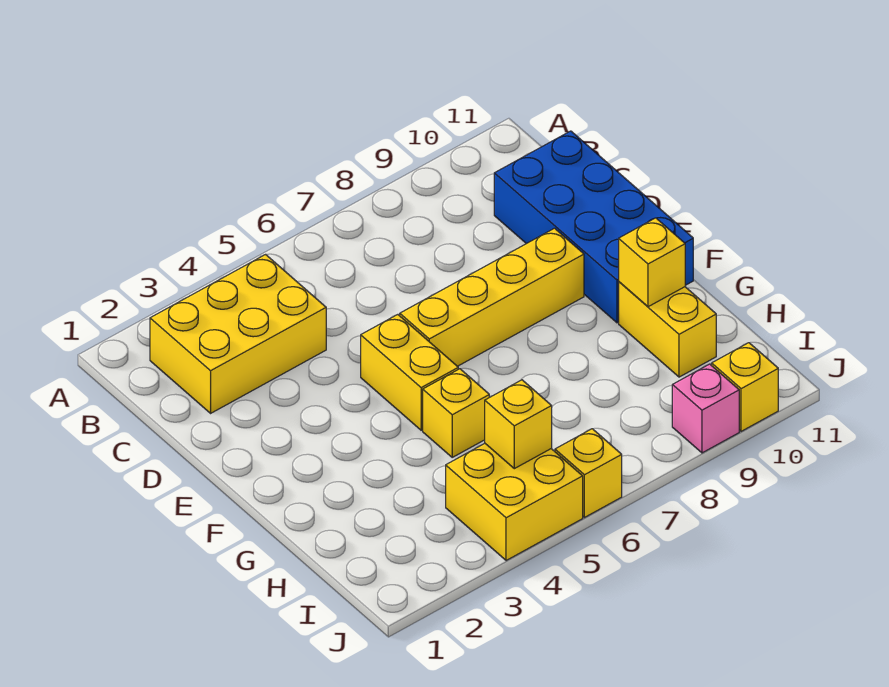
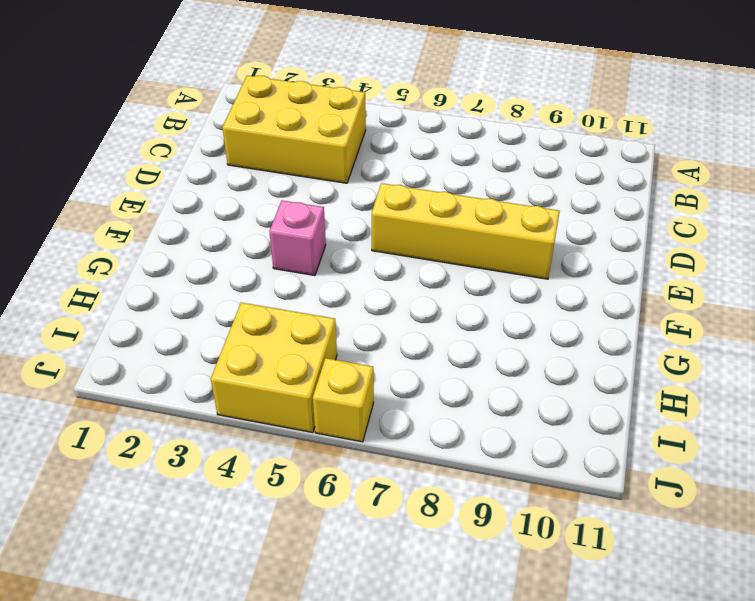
pink 1x1 brick [269,201,326,276] -> pink 1x1 brick moved to [672,364,739,453]
none -> blue 2x4 brick [494,131,693,323]
none -> yellow 1x2 brick [361,314,458,430]
none -> yellow 1x1 brick [423,369,489,457]

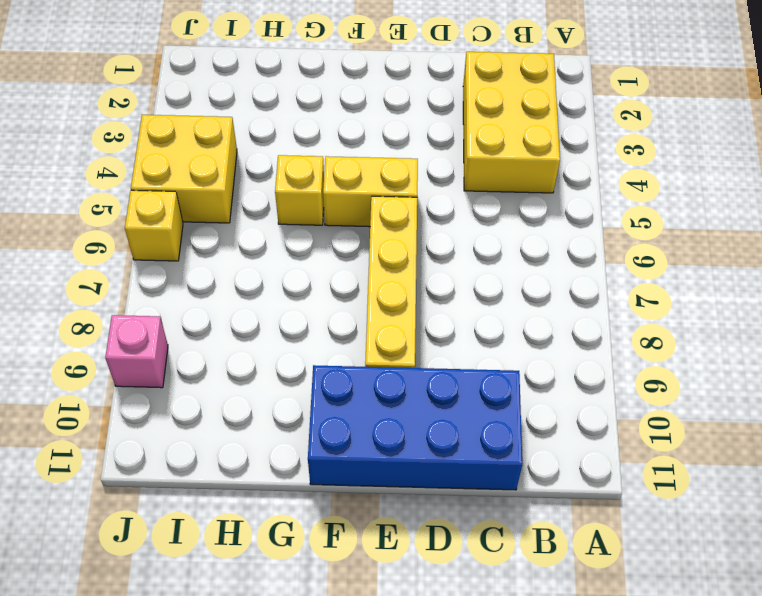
none -> yellow 1x2 brick [619,282,716,377]
none -> yellow 1x1 brick [712,343,778,431]
none -> yellow 1x1 brick [619,218,685,307]

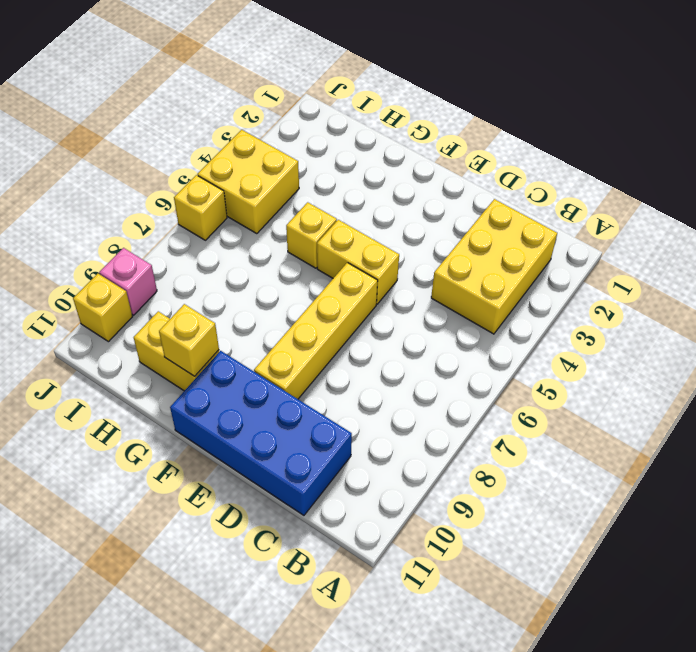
none -> yellow 1x1 brick [485,380,552,469]

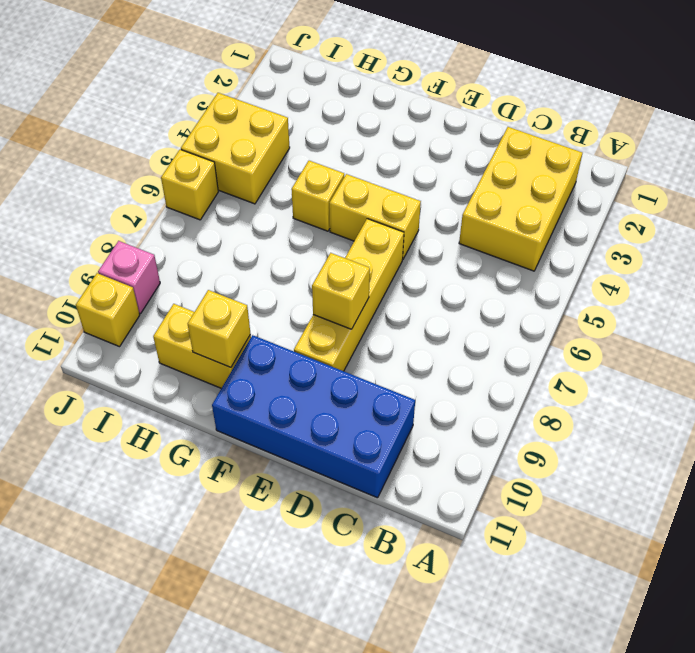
yellow 1x1 brick [312,253,370,329] -> yellow 1x1 brick moved to [485,380,552,469]

